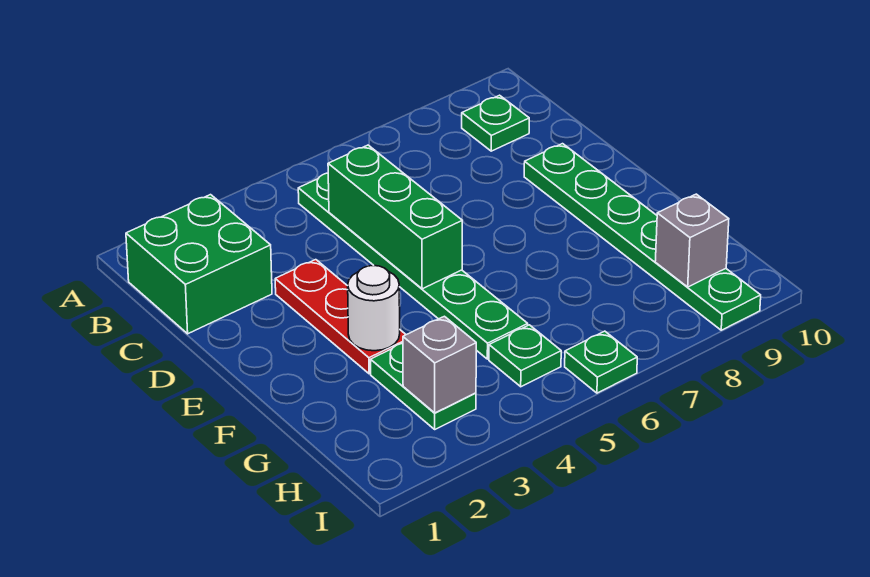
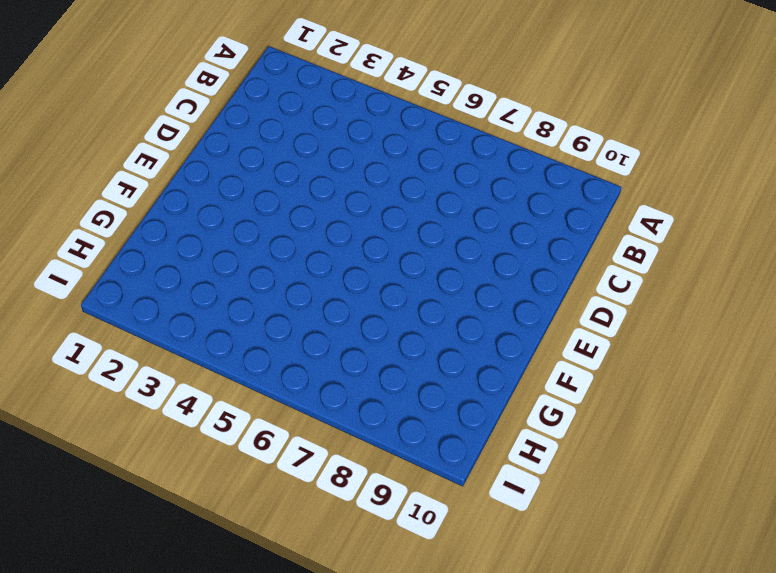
none -> green 2x2 brick [126,195,272,334]
none -> green 1x6 plate [298,173,528,359]
none -> green 1x1 plate [462,95,529,151]

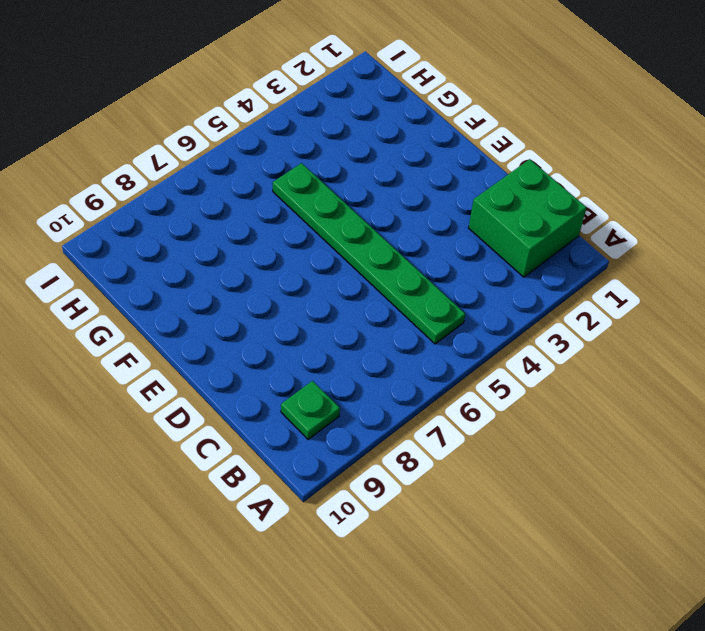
none -> red 1x3 plate [275,260,406,374]
none -> green 1x6 plate [524,144,761,330]
none -> green 1x2 plate [370,343,476,429]

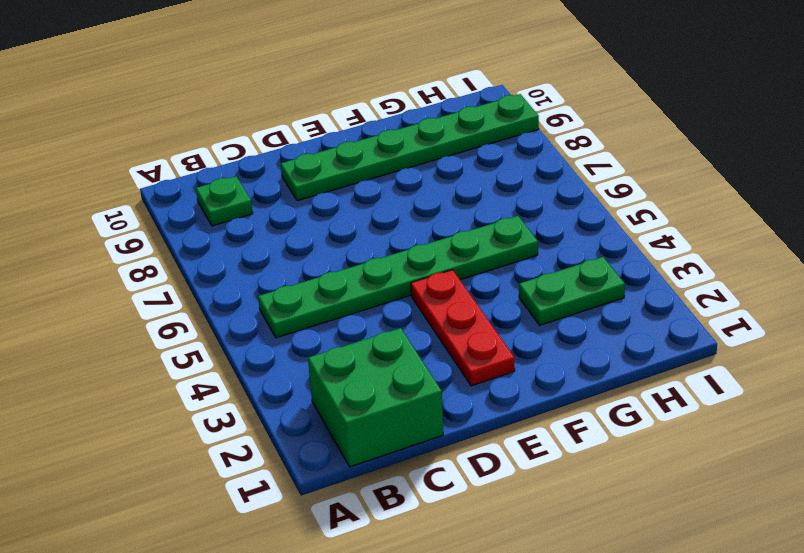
red 1x3 plate [411,270,515,386] -> red 1x3 plate turned to [275,260,406,374]
none -> green 1x1 plate [489,325,561,387]
none -> green 1x1 plate [565,331,637,393]
none -> green 1x3 brick [328,145,462,289]

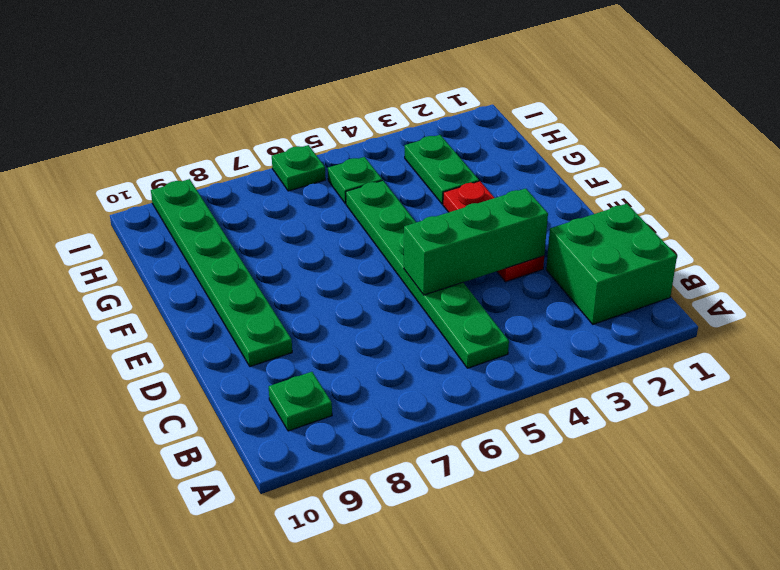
green 1x3 brick [404,189,548,295] -> green 1x3 brick turned to [328,145,462,289]
none -> white 1x1 round brick [348,266,400,351]
none -> grey 1x1 brick [403,316,476,413]
none -> grey 1x1 brick [655,194,729,287]

